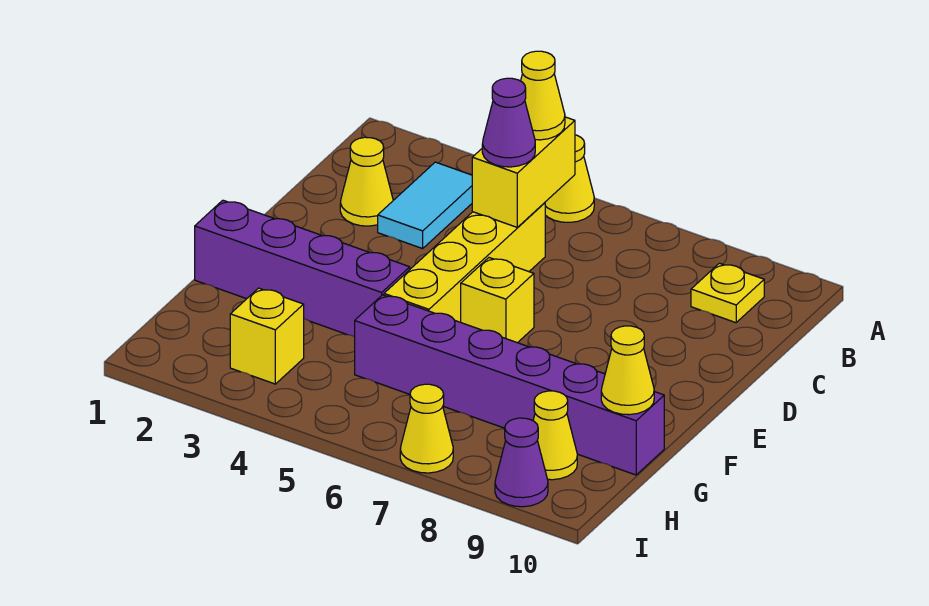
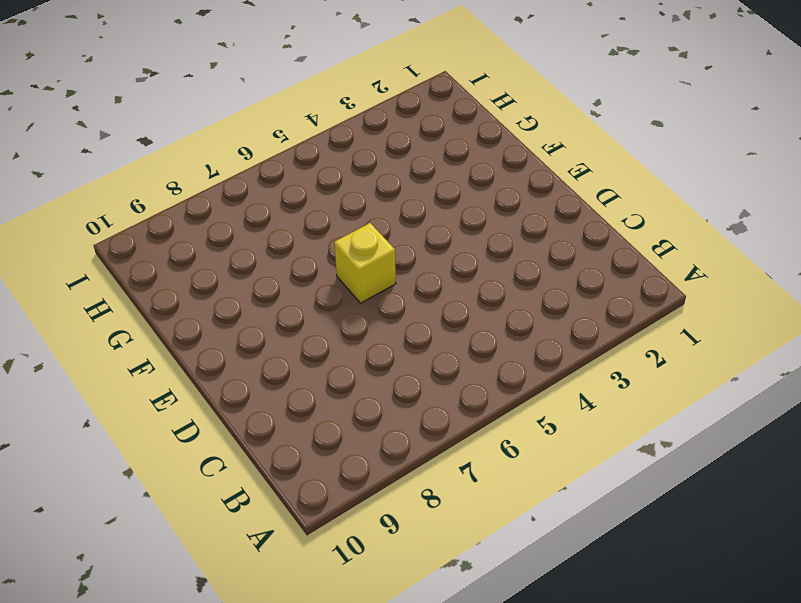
none -> yellow 1x1 cone [545,135,594,222]
none -> cyan 1x2 tile [378,162,472,249]
none -> yellow 1x1 plate [691,263,764,323]

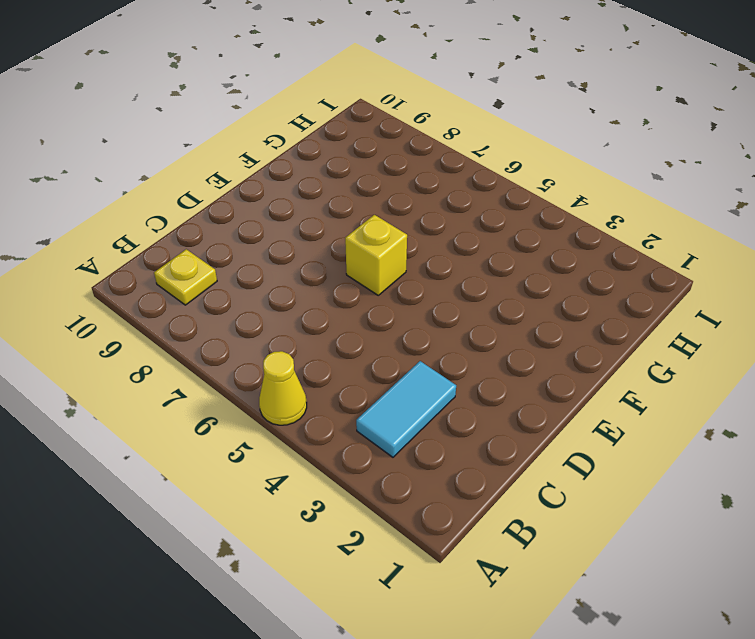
none -> yellow 1x1 cone [340,137,393,226]
none -> yellow 1x4 brick [384,203,545,322]
none -> purple 1x4 brick [195,200,410,337]

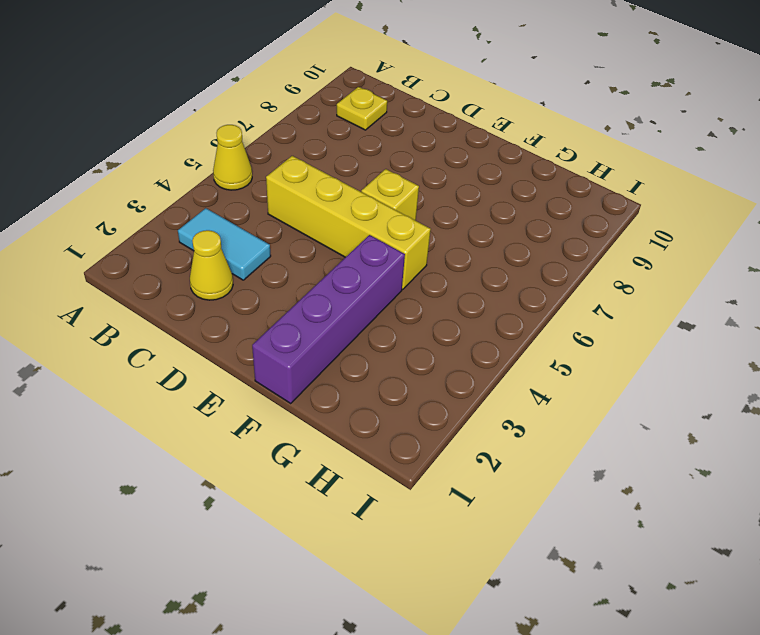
none -> purple 1x6 brick [355,295,664,475]
none -> yellow 1x1 brick [230,288,304,384]
none -> yellow 1x1 cone [533,391,577,480]

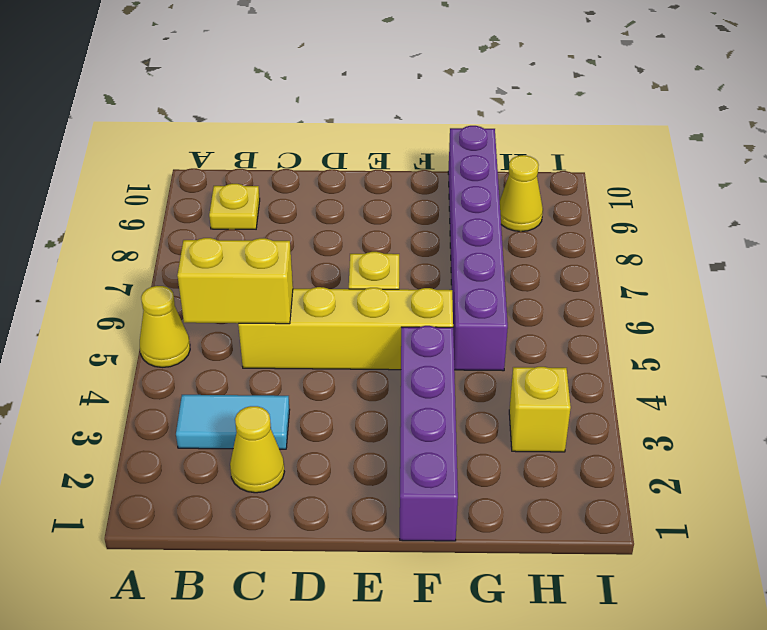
none -> yellow 1x1 cone [400,384,453,473]
none -> purple 1x1 cone [495,418,548,507]
none -> yellow 1x1 cone [601,326,654,415]

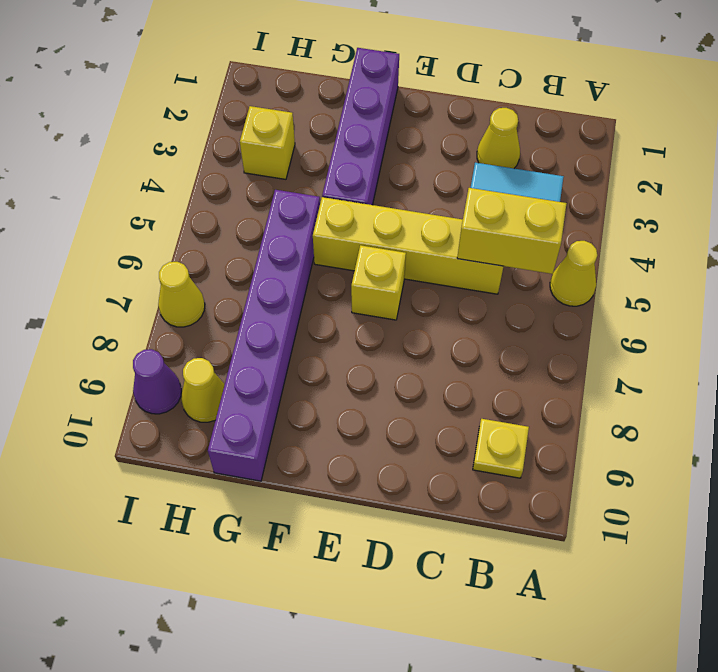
none -> yellow 1x1 cone [601,326,654,415]
none -> yellow 1x1 cone [521,51,565,140]
none -> purple 1x1 cone [482,78,535,167]

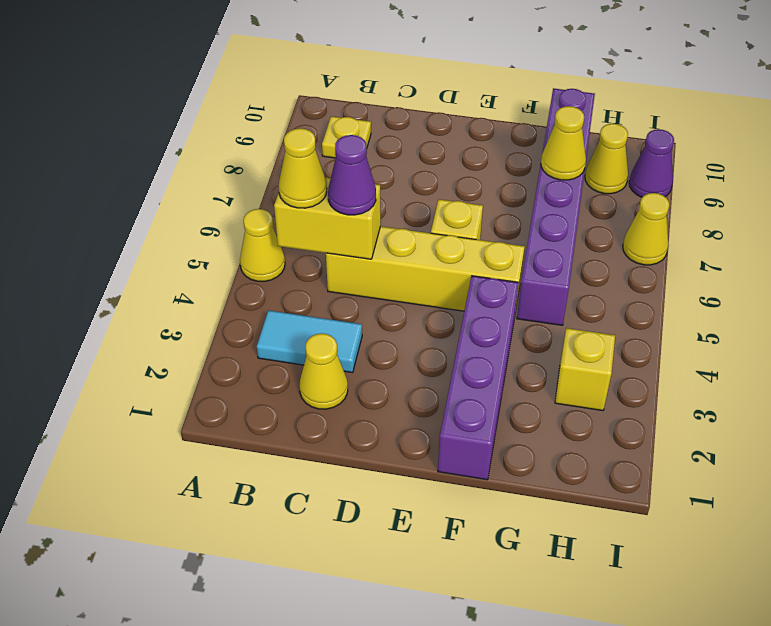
yellow 1x1 cone [541,106,586,180] -> yellow 1x1 cone moved to [601,326,654,415]

